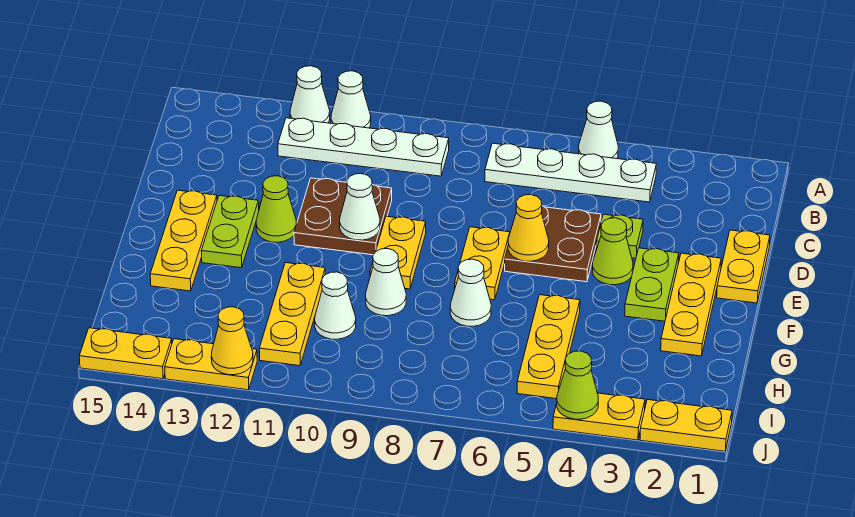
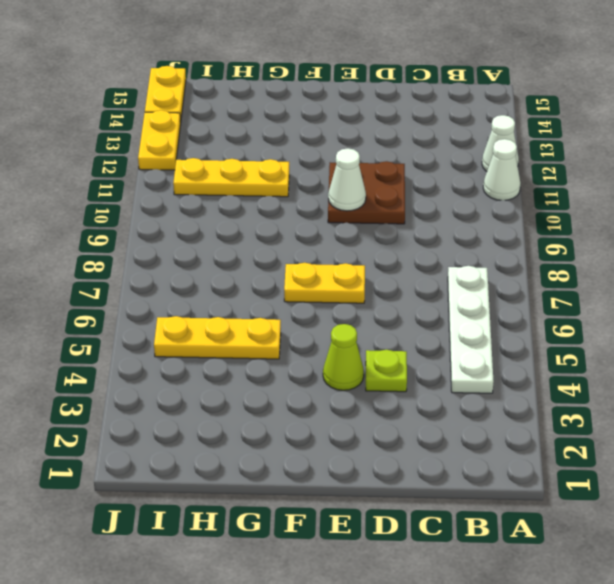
none -> white 1x1 cone [579,101,618,159]
none -> white 1x4 plate [278,118,449,176]
none -> yellow 1x2 plate [717,230,770,303]
none -> brown 2x2 plate [505,206,601,282]

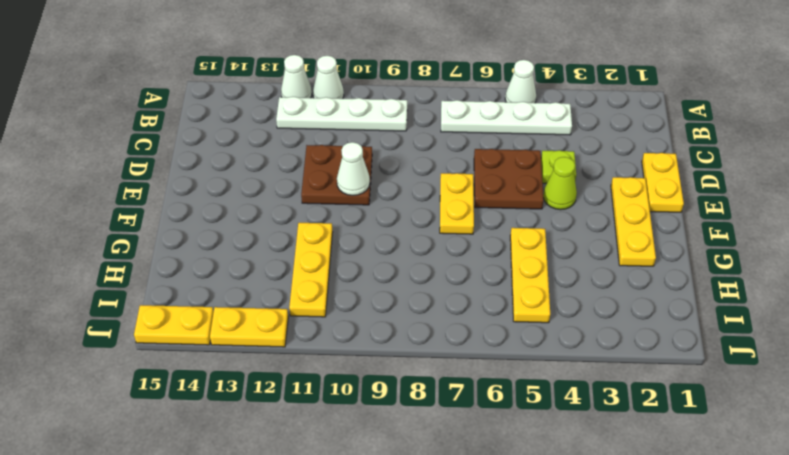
none -> lime 1x2 plate [625,248,679,321]
none -> yellow 1x2 plate [370,216,426,289]
none -> lime 1x1 cone [256,176,297,242]
none -> lime 1x2 plate [201,196,259,268]

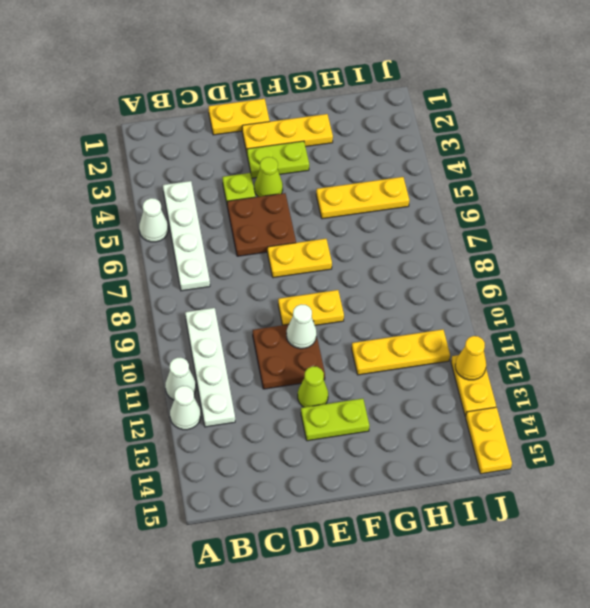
none -> yellow 1x3 plate [150,190,217,291]
none -> white 1x1 cone [450,259,491,326]
none -> white 1x1 cone [366,249,406,316]
none -> white 1x1 cone [315,272,356,339]

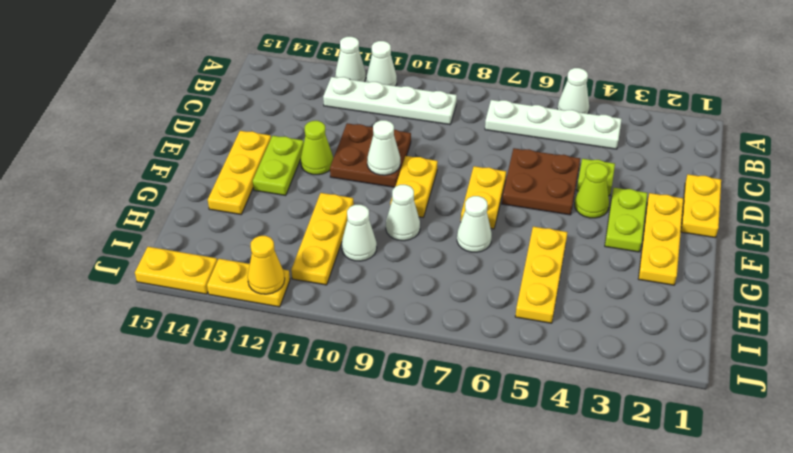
none -> yellow 1x2 plate [640,399,732,451]
none -> yellow 1x2 plate [553,393,645,440]
none -> yellow 1x1 cone [508,195,549,261]
none -> lime 1x1 cone [557,351,598,419]

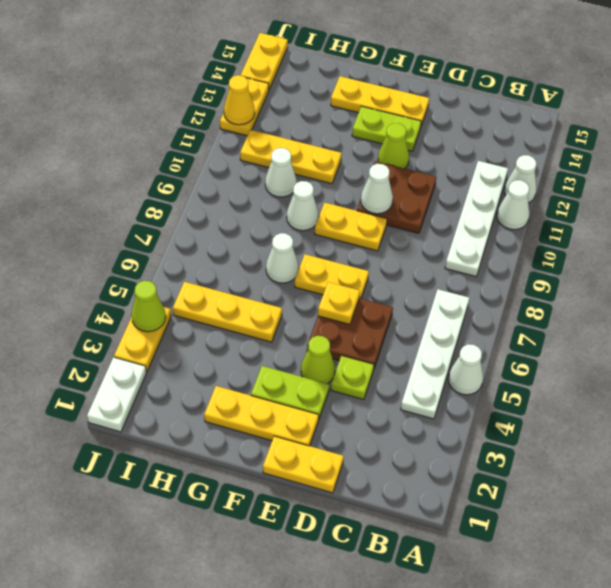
yellow 1x1 plate [318,282,360,324] -> yellow 1x1 cone [508,195,549,261]
white 1x2 plate [87,357,146,432] -> yellow 1x2 plate [640,399,732,451]

